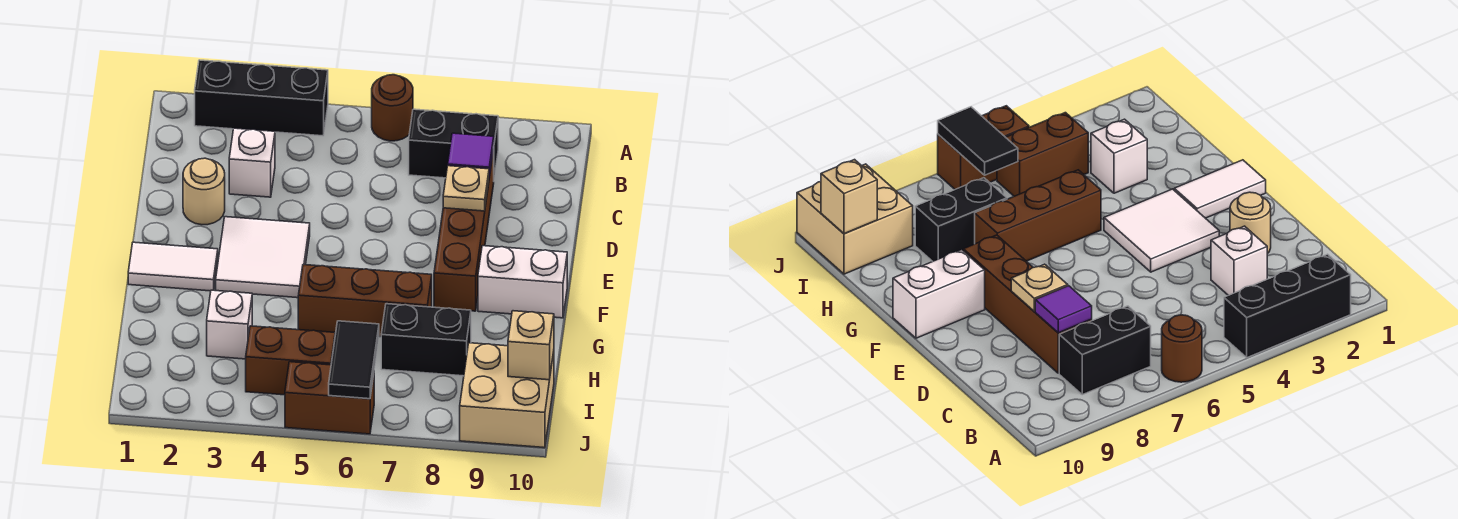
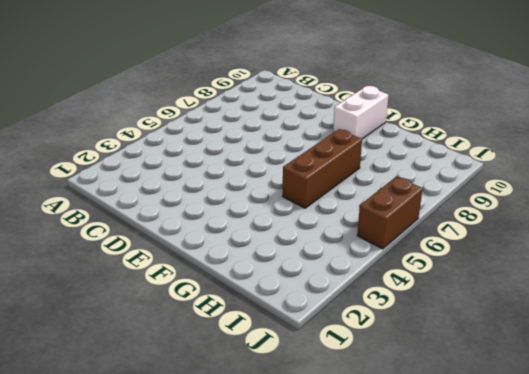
none -> black 1x3 brick [195,60,328,136]
none -> brown 1x1 round brick [372,75,413,141]
none -> black 1x2 brick [409,109,498,178]

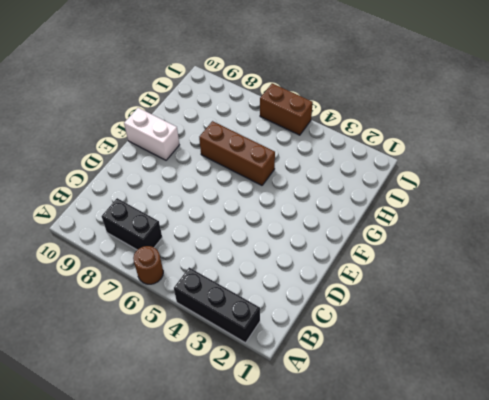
none -> white 1x1 brick [229,128,275,197]
none -> brown 1x4 brick [434,150,494,311]
none -> tan 1x1 round brick [183,158,225,225]

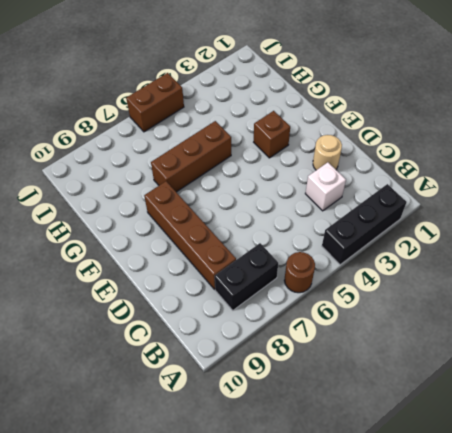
brown 1x1 brick [254,111,290,158] -> white 2x2 tile [216,217,310,298]
none -> white 1x2 tile [128,242,218,291]
none -> white 1x2 brick [478,246,567,318]
none -> white 1x1 brick [207,290,252,359]

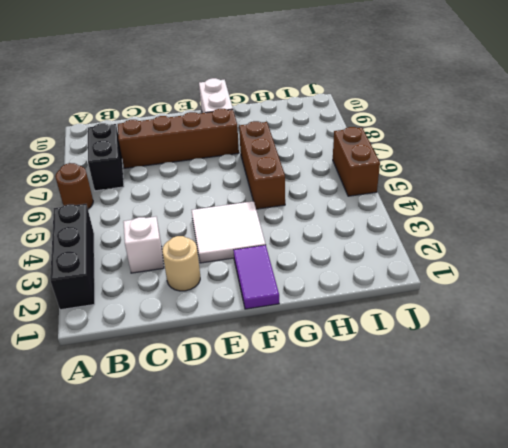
purple 1x2 tile [233,245,279,309] -> white 1x2 tile [128,242,218,291]
none -> white 1x1 brick [207,290,252,359]
none -> black 1x2 brick [381,304,471,376]
none -> brown 1x2 brick [246,326,335,395]

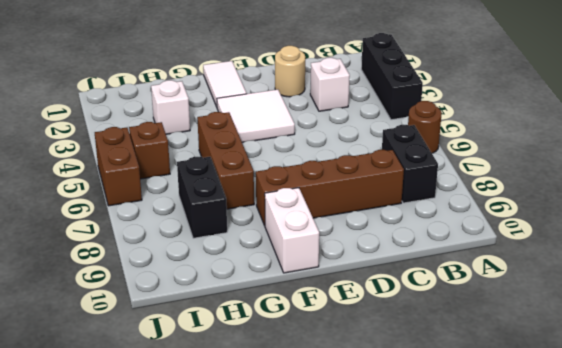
brown 1x1 brick [129,122,170,179] -> brown 1x2 brick [246,326,335,395]
none -> tan 2x2 brick [460,343,554,448]
none -> purple 1x1 tile [448,133,494,177]
none -> tan 1x1 plate [443,166,489,211]

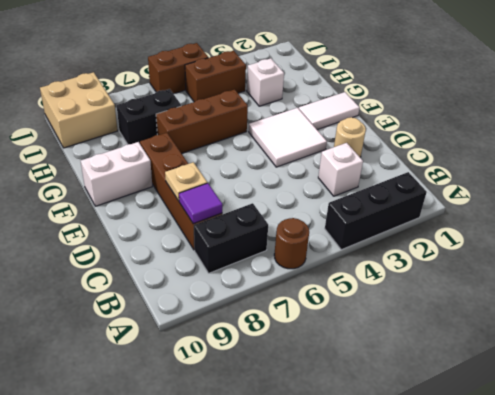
none -> black 1x2 tile [329,321,379,399]
none -> tan 1x1 brick [508,311,554,380]

